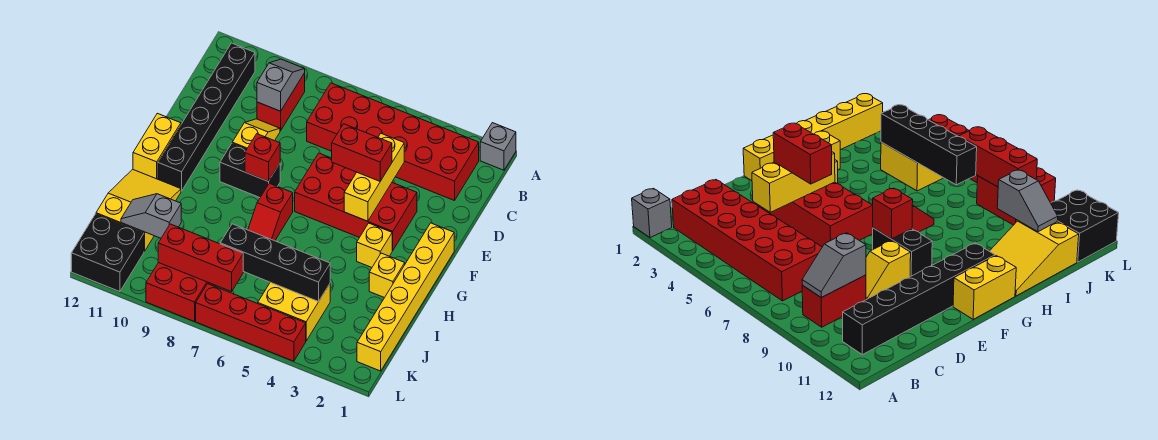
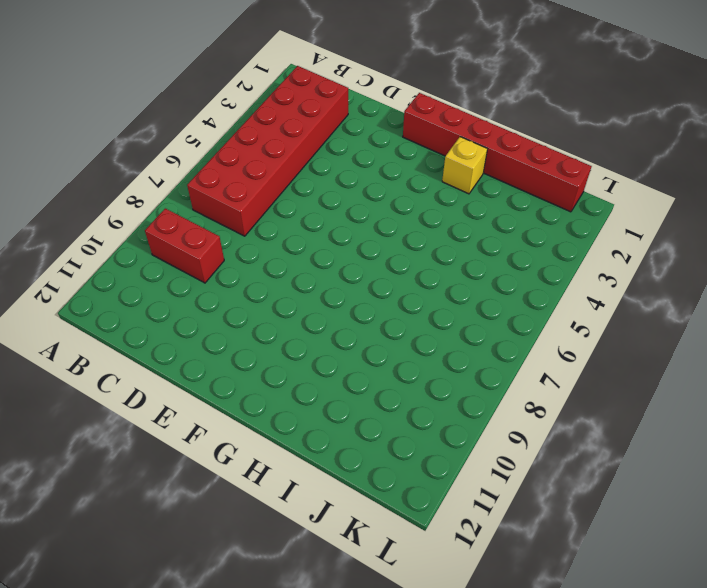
red 1x6 brick [403,93,592,212] -> yellow 1x6 brick [357,223,454,371]
none -> grey 1x1 brick [480,123,516,170]
none -> black 1x6 brick [158,43,255,191]
none -> yellow 1x2 slope [232,119,280,149]

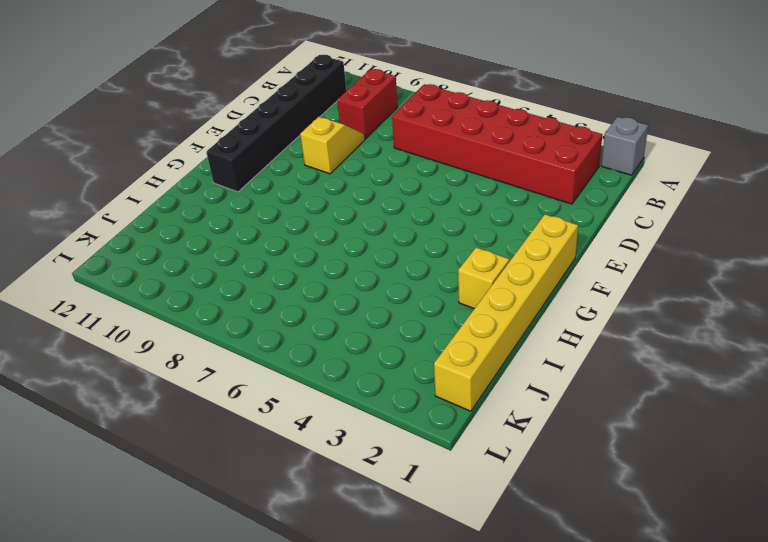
none -> red 2x4 brick [295,153,417,251]
none -> black 1x2 brick [220,143,280,198]
none -> yellow 1x2 brick [133,113,181,179]

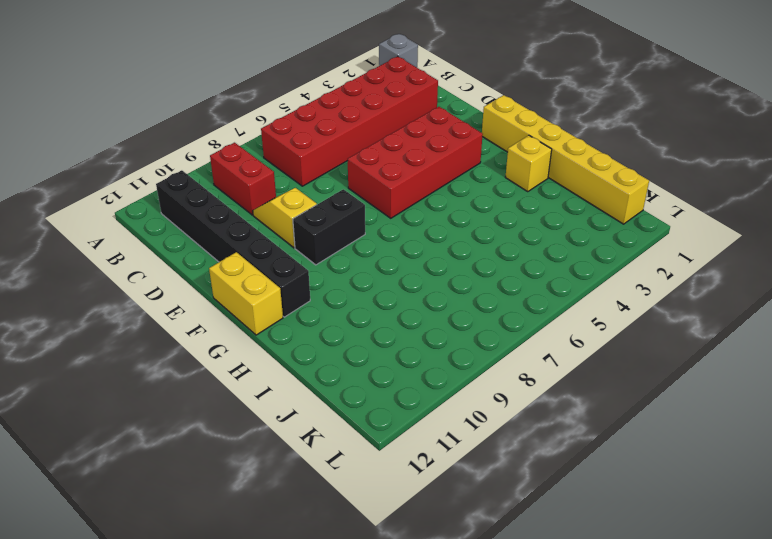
none -> yellow 1x1 brick [357,223,392,267]
none -> red 1x2 slope [248,183,293,241]
none -> yellow 2x3 slope [96,169,181,251]

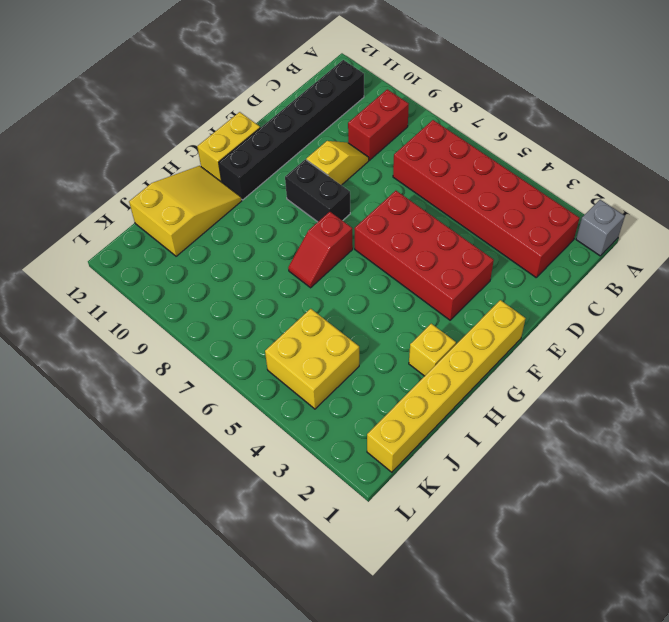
none -> yellow 1x1 brick [357,223,392,267]
none -> red 2x2 brick [146,263,216,321]
none -> black 2x2 brick [71,214,144,292]

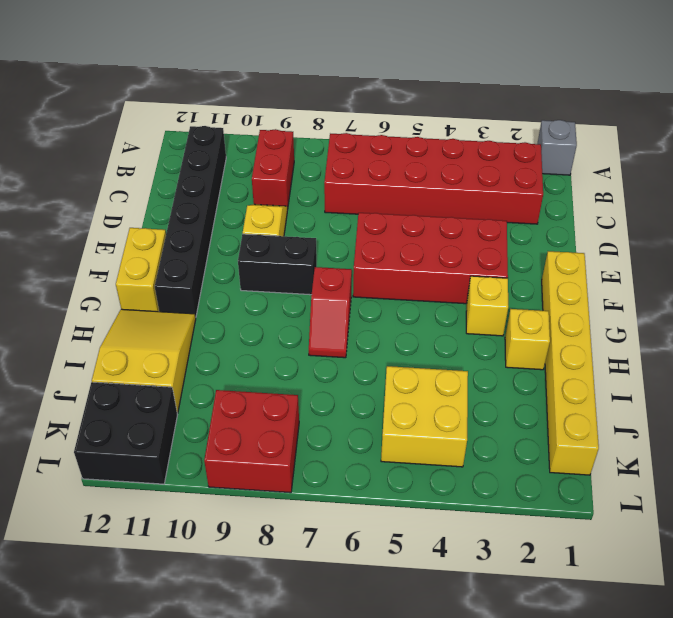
none -> red 1x4 brick [196,284,306,361]
none -> grey 1x2 slope [257,59,305,111]
none -> yellow 1x3 brick [344,134,404,221]

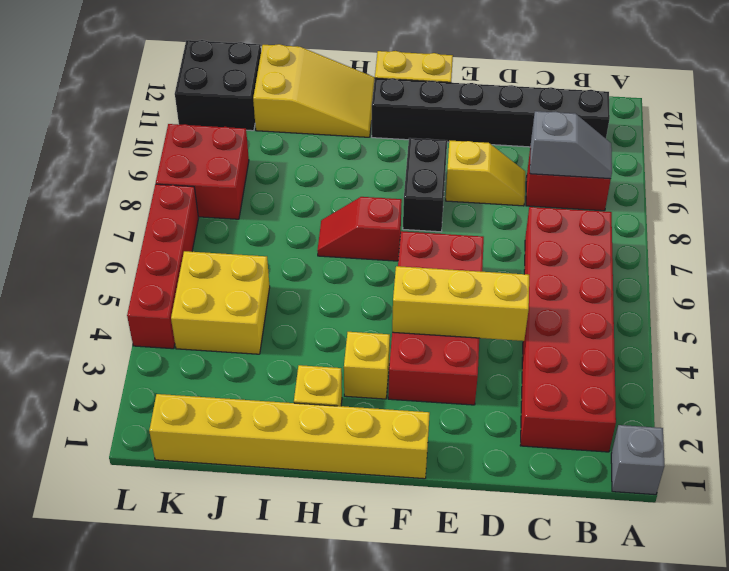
none -> red 1x1 brick [245,134,280,182]
none -> black 1x4 brick [220,224,330,302]
none -> grey 1x2 slope [121,194,181,238]

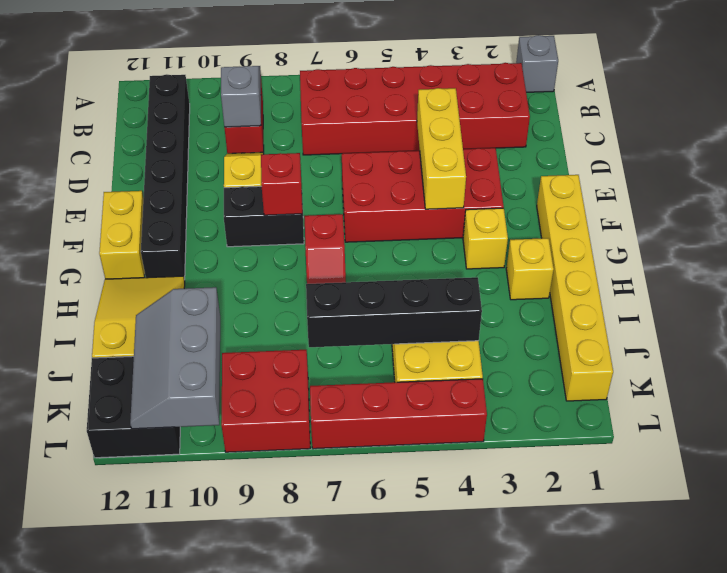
grey 2x3 slope [130,287,220,429] -> grey 1x2 slope [121,194,181,238]
none -> red 1x3 brick [158,224,243,292]
none -> red 1x2 brick [332,124,392,181]

